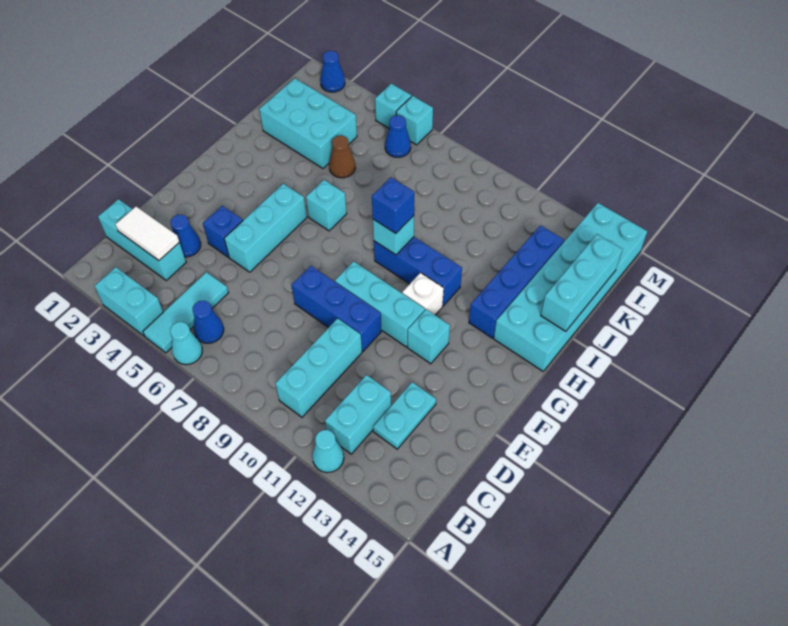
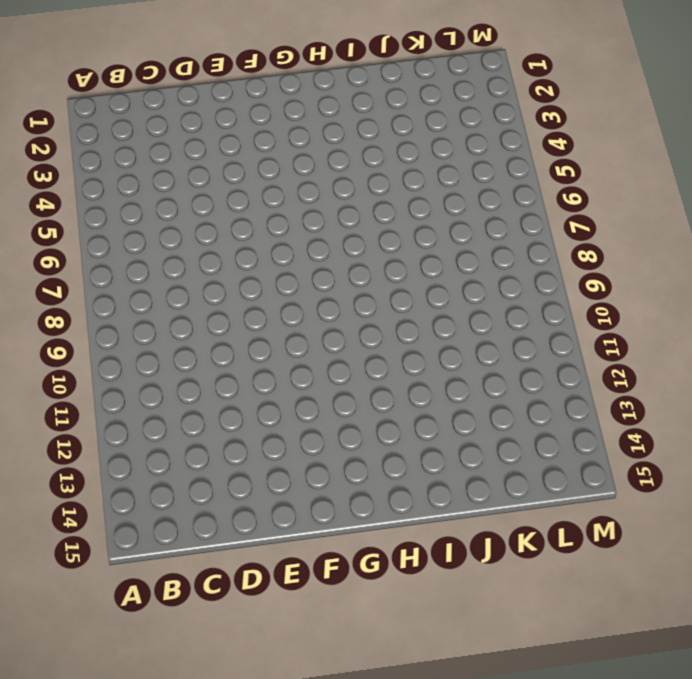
none -> cyan 1x2 brick [95,267,163,336]
none -> cyan 1x3 tile [143,272,229,353]
none -> cyan 1x1 cone [170,322,202,365]
none -> cyan 1x1 cone [312,430,344,473]

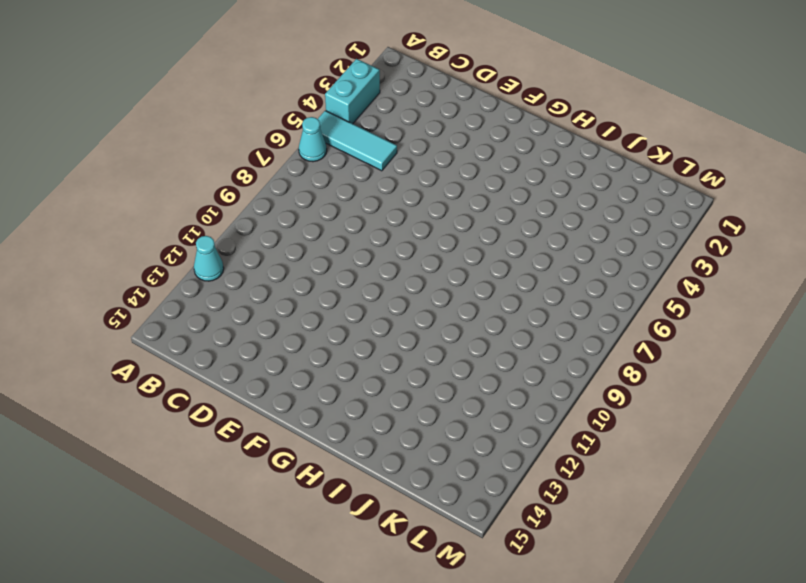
none -> blue 1x1 cone [193,301,224,343]
none -> cyan 1x3 brick [275,318,362,417]
none -> cyan 1x2 brick [325,375,391,454]
none -> cyan 1x3 brick [98,199,186,280]

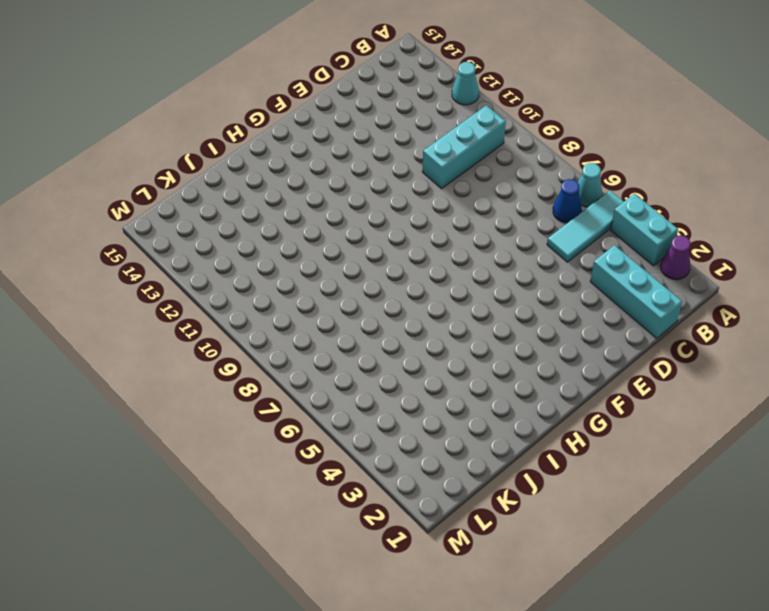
purple 1x1 cone [661,236,690,280] -> none
none -> cyan 1x2 brick [325,375,391,454]
none -> cyan 1x2 plate [373,382,436,449]
none -> blue 1x1 cone [171,214,201,257]
none -> blue 1x1 brick [203,206,243,257]

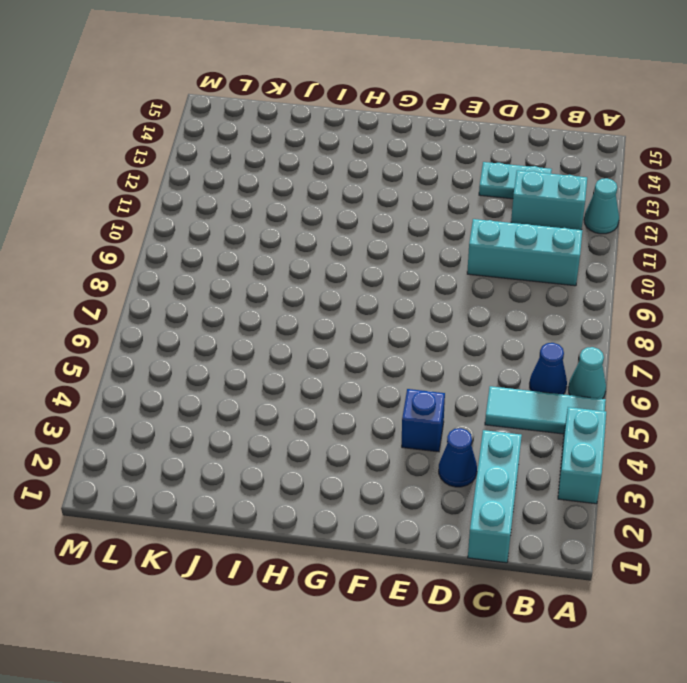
none -> cyan 1x3 brick [224,184,307,272]
none -> blue 1x3 brick [291,266,381,351]
none -> cyan 1x3 brick [335,261,425,347]
none -> cyan 1x1 brick [408,309,450,364]

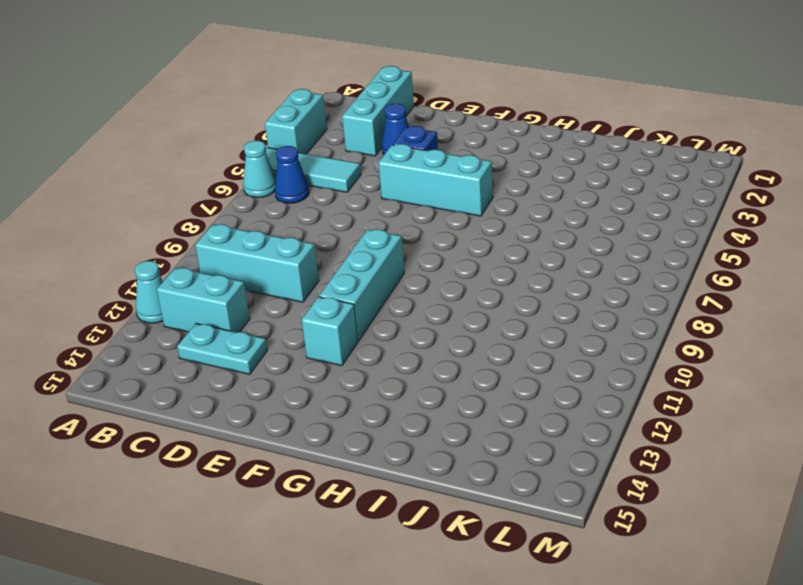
none -> blue 1x3 brick [291,266,381,351]
none -> white 1x1 brick [402,273,444,315]
none -> cyan 1x1 brick [306,180,347,231]
none -> blue 1x3 brick [374,237,462,306]

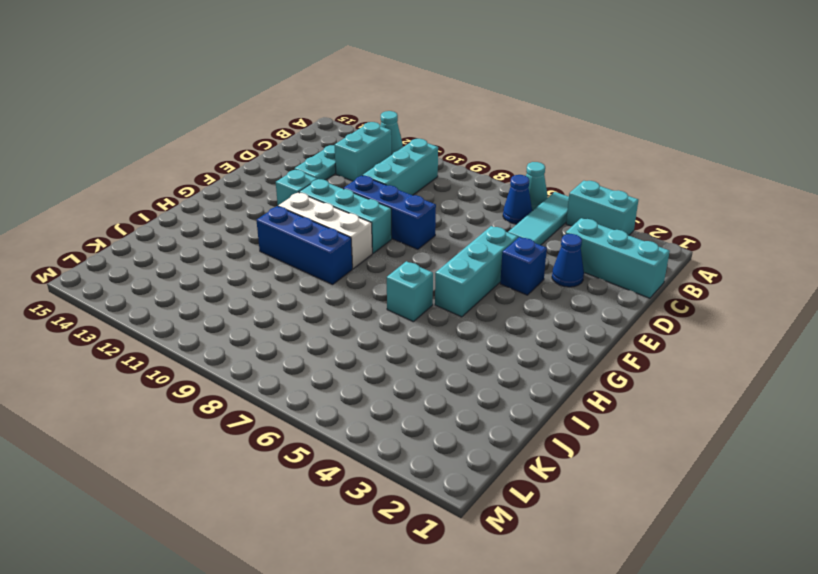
white 1x3 brick [278,192,372,269] -> white 1x1 brick [402,273,444,315]
none -> blue 1x4 brick [469,225,564,338]
none -> cyan 2x6 brick [494,203,647,371]
none -> cyan 2x3 brick [259,78,357,168]
none -> brown 1x1 cone [329,136,355,178]

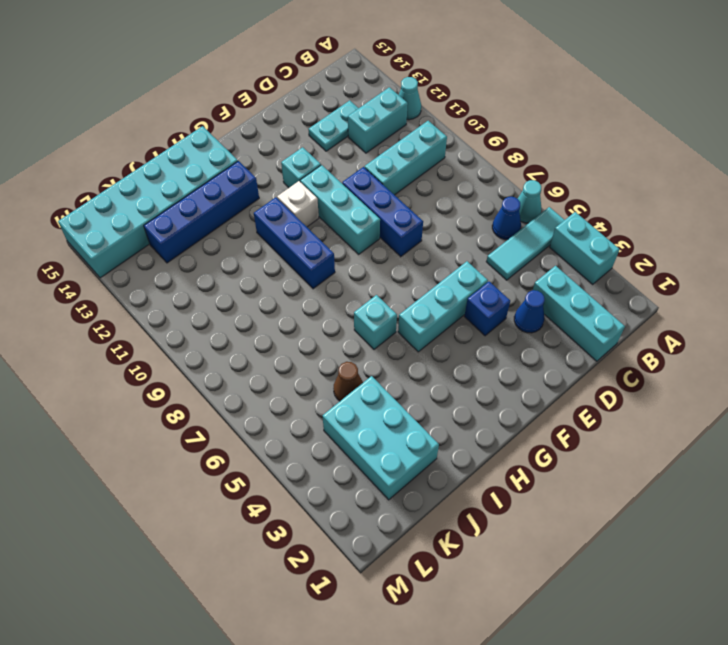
none -> blue 1x1 cone [385,115,411,157]
none -> blue 1x1 cone [320,51,345,92]
none -> cyan 1x1 brick [375,84,411,128]
none -> cyan 1x1 brick [396,96,433,145]

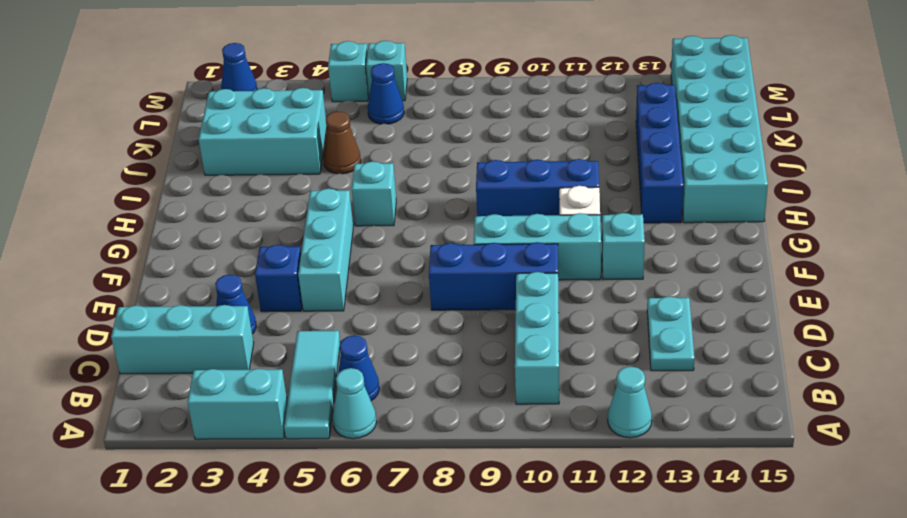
none -> cyan 1x2 brick [325,375,391,454]
none -> white 1x2 tile [115,207,179,260]
none -> cyan 1x1 brick [373,216,414,255]
none -> cyan 1x3 brick [541,234,622,331]

